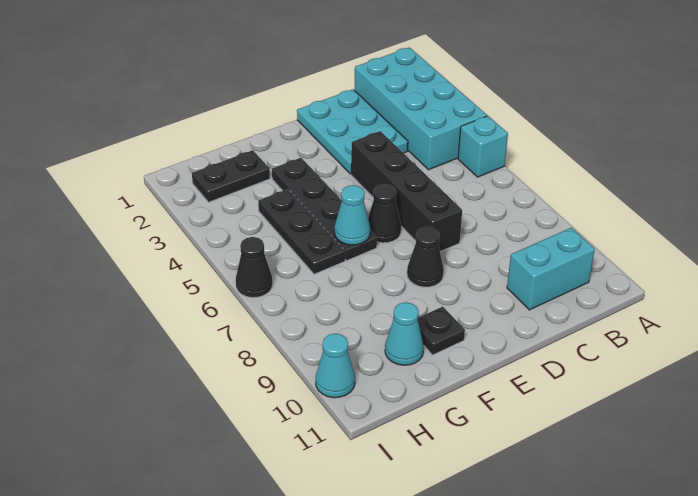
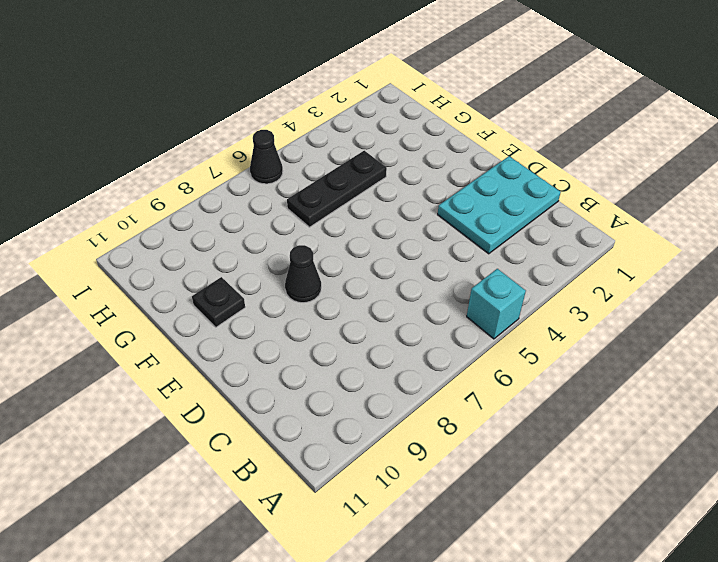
none -> cyan 2x4 brick [355,47,487,170]
none -> cyan 1x2 brick [507,228,595,310]
none -> black 1x4 brick [351,131,462,251]

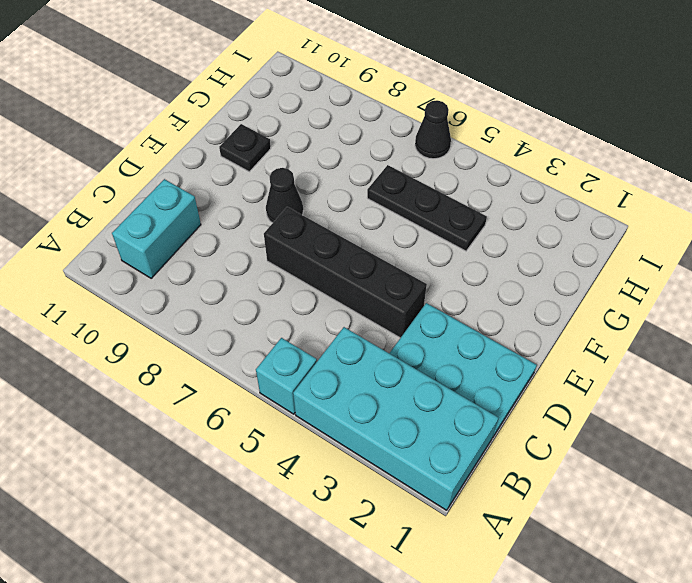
none -> black 1x1 cone [368,184,401,243]
none -> black 1x4 plate [272,158,377,260]
none -> black 1x2 plate [192,150,270,202]

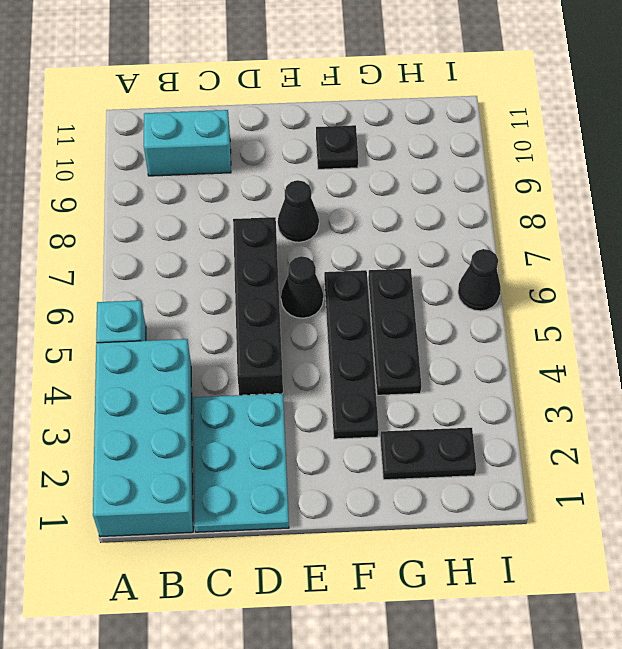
none -> cyan 1x1 cone [385,302,424,365]
none -> cyan 1x1 cone [316,334,355,398]
none -> cyan 1x1 cone [334,185,370,245]

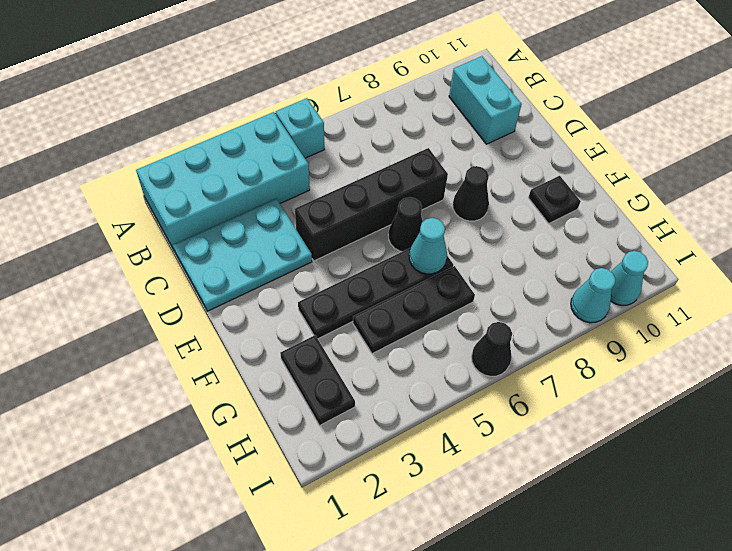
cyan 1x1 cone [571,268,615,323] -> cyan 1x1 cone moved to [385,302,424,365]

